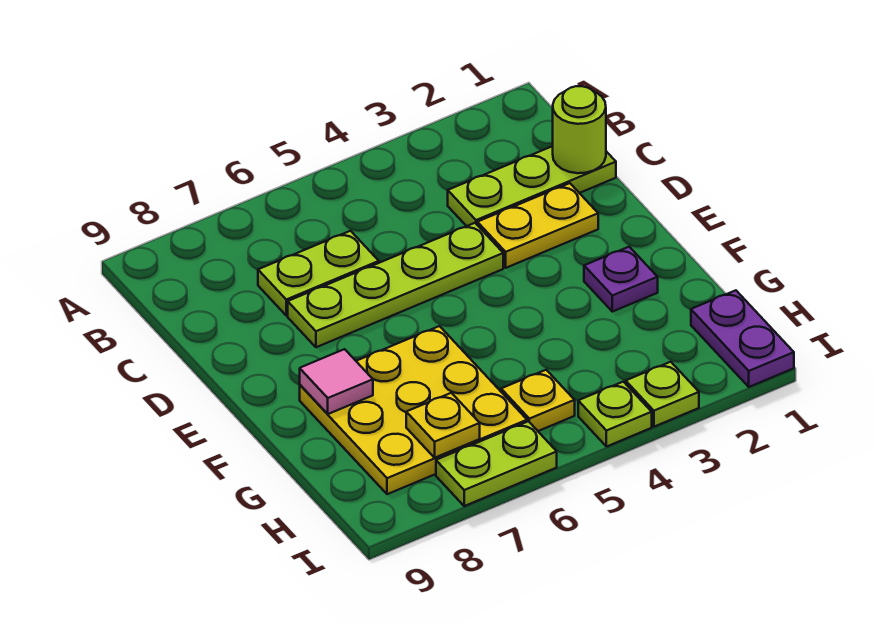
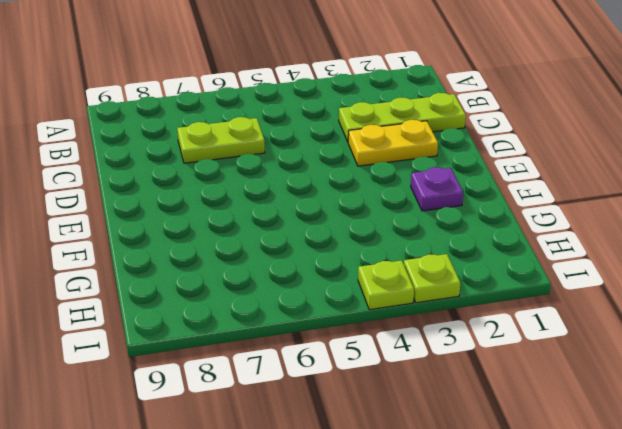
none -> lime 1x4 plate [288,223,503,347]
none -> yellow 3x3 plate [300,326,527,494]
none -> purple 1x2 plate [691,290,794,387]

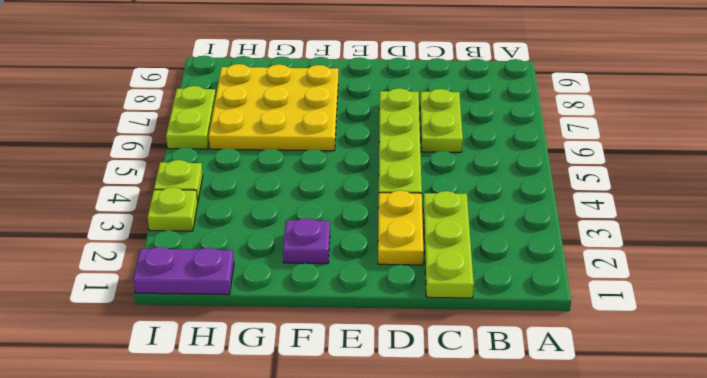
none -> yellow 1x1 plate [501,370,575,431]
none -> lime 1x1 round brick [553,86,606,173]
none -> pink 1x1 tile [300,349,373,414]

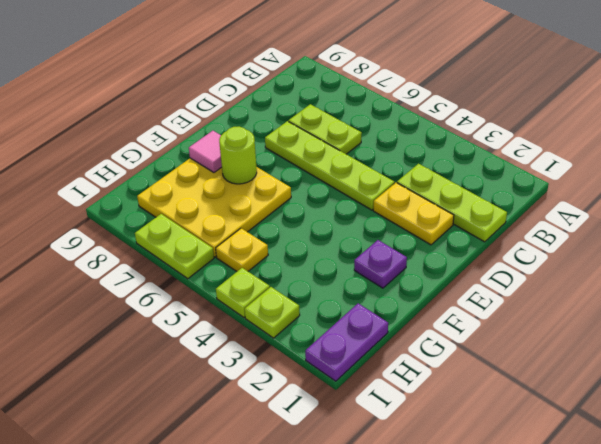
lime 1x1 round brick [219,127,257,184] -> lime 1x1 round brick moved to [553,86,606,173]
none -> yellow 1x1 plate [406,393,480,458]

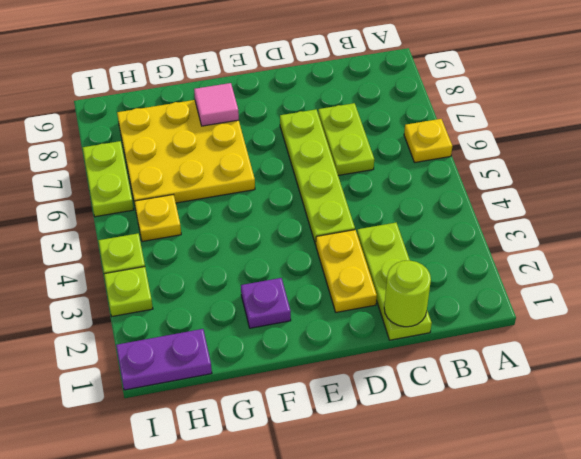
yellow 1x1 plate [404,119,452,162] -> yellow 1x1 plate moved to [406,393,480,458]

